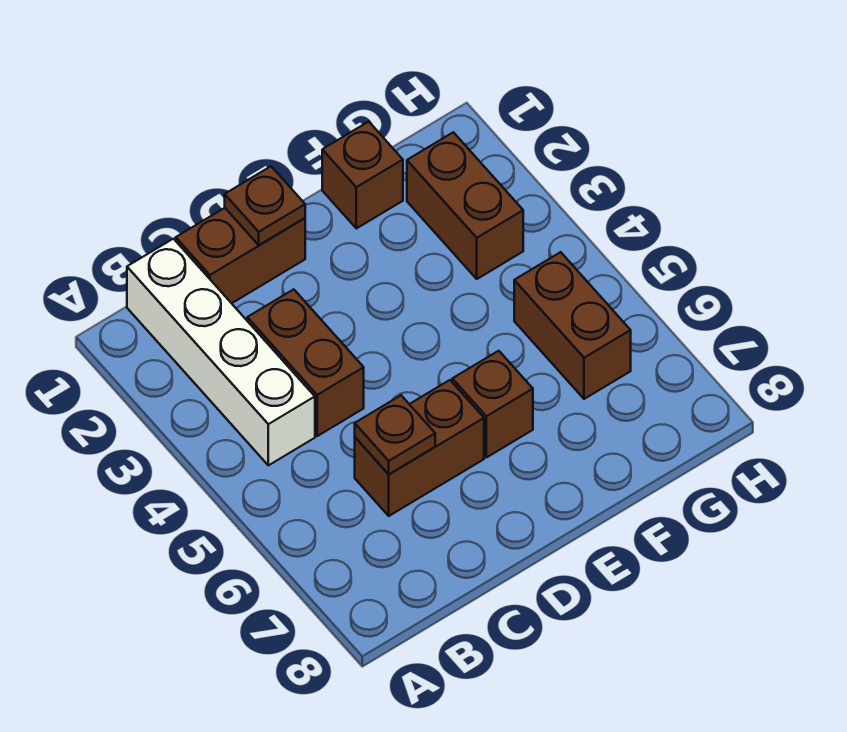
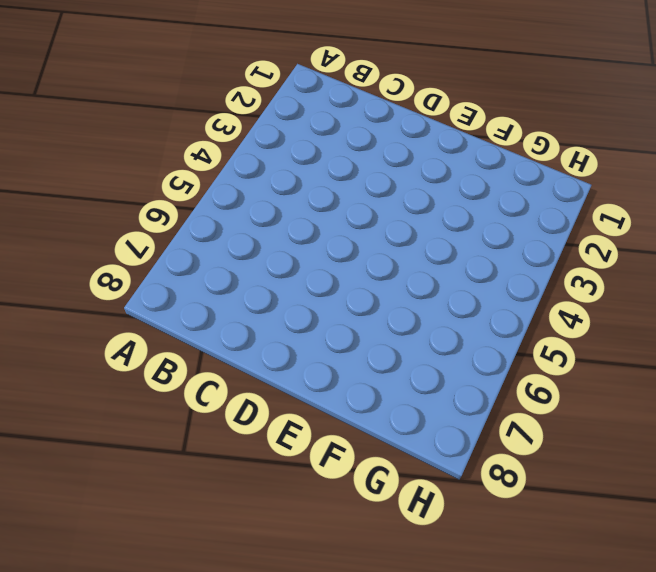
none -> white 1x4 brick [127,239,315,465]
none -> brown 1x2 brick [176,208,305,303]

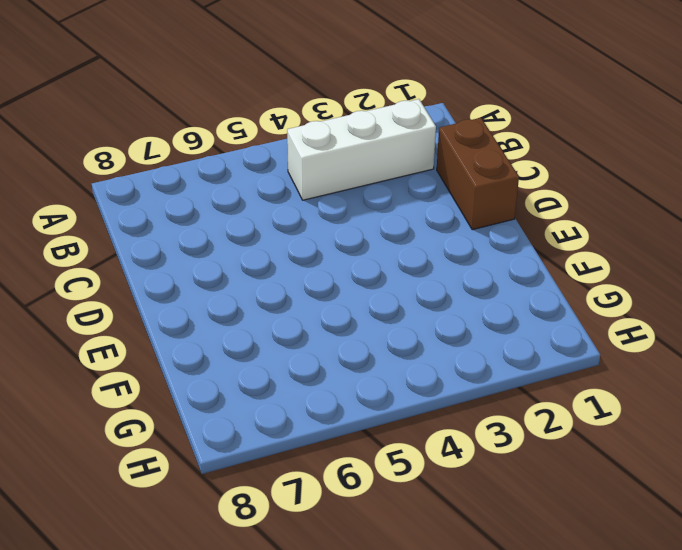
white 1x3 brick [287,99,436,200] -> white 1x4 brick [127,239,315,465]
none -> brown 1x2 brick [247,289,364,436]
none -> brown 1x2 brick [355,380,484,516]

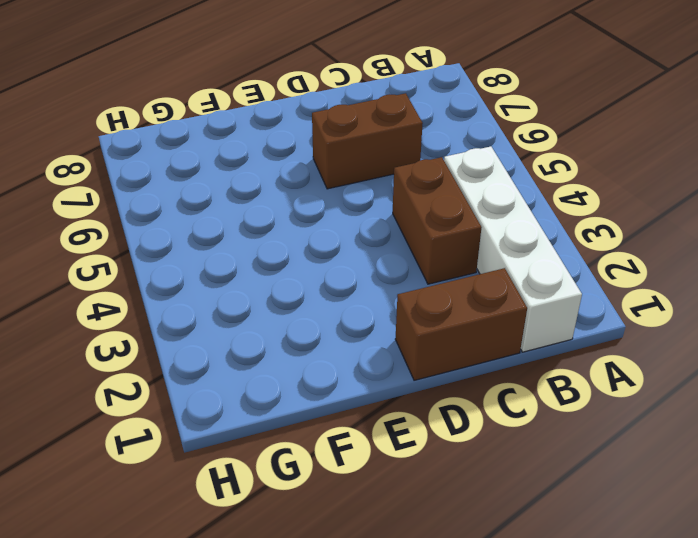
none -> brown 1x1 brick [452,351,533,458]
none -> brown 1x1 brick [322,122,403,228]

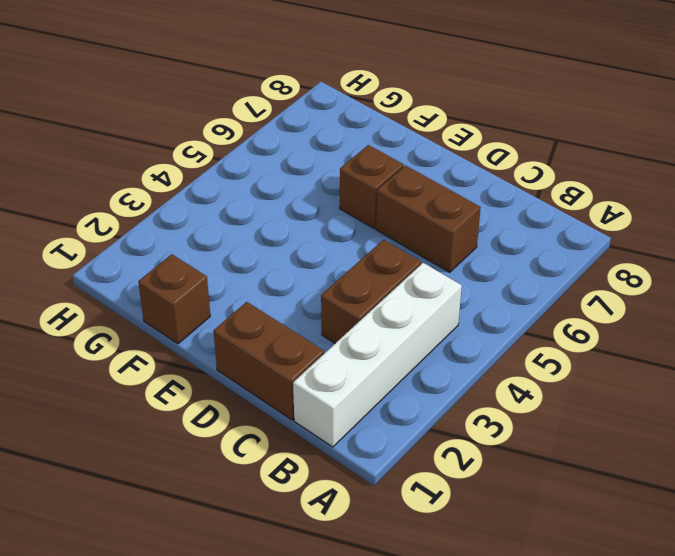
none -> brown 1x2 brick [407,132,523,279]
none -> brown 1x2 brick [514,252,631,399]

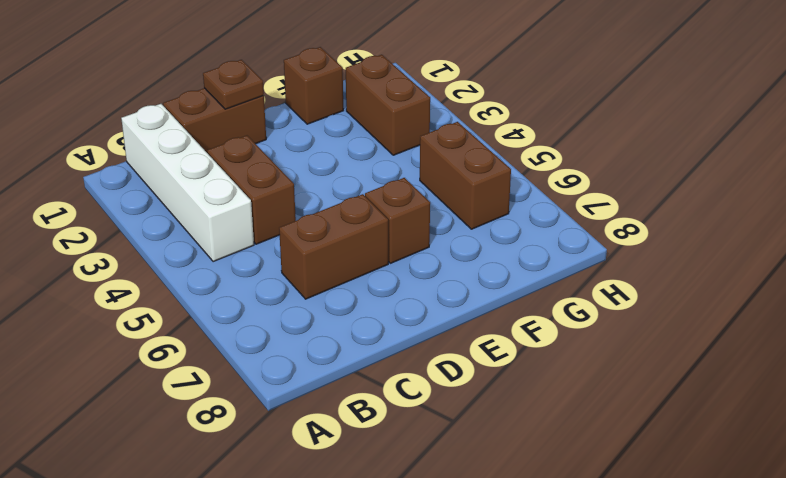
none -> brown 1x1 plate [355,395,435,474]

